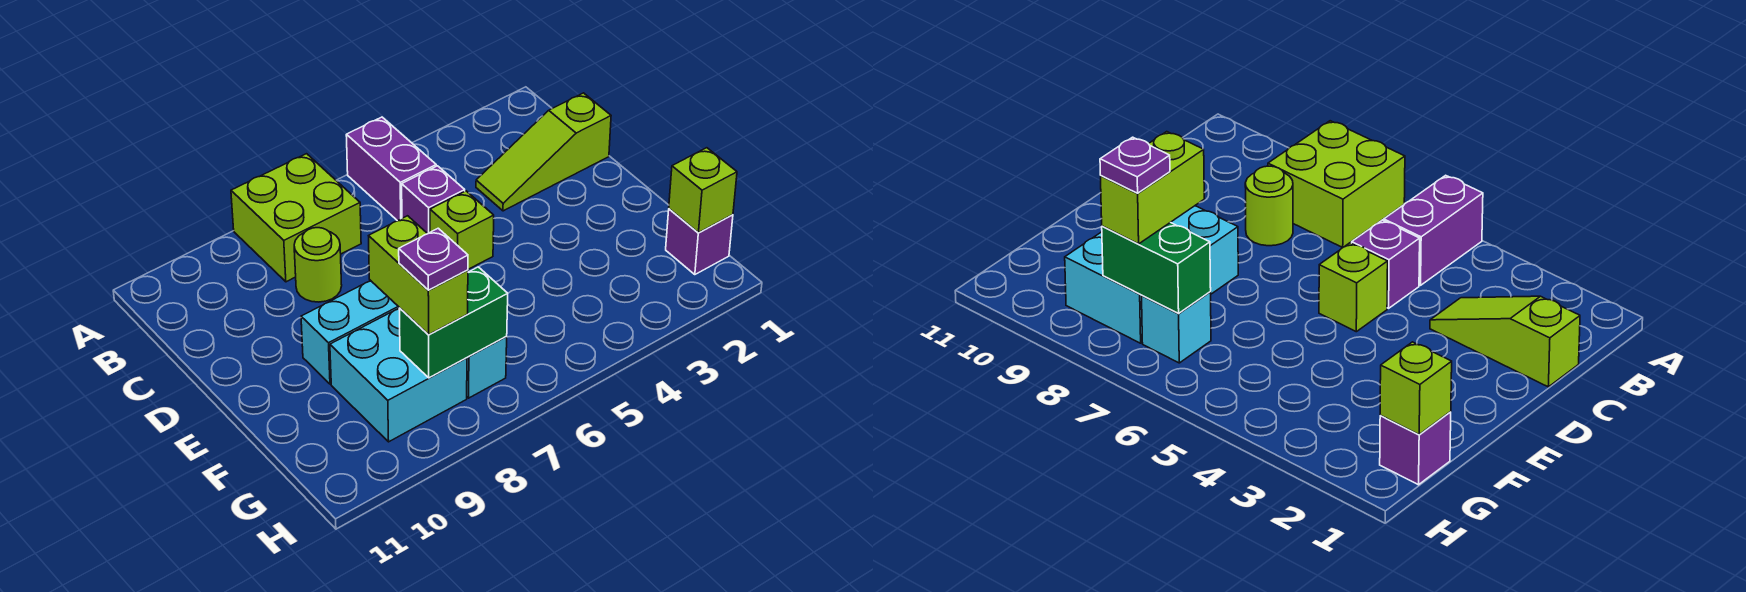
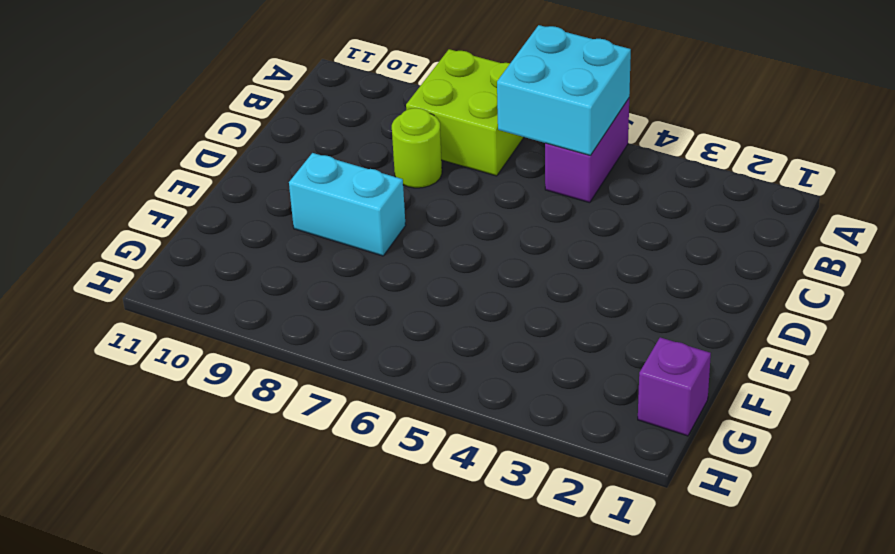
cyan 2x2 brick [497,25,631,155] -> cyan 2x2 brick moved to [330,308,467,442]
none -> lime 1x3 slope [476,93,611,211]
none -> purple 1x1 brick [402,166,465,234]
none -> lime 1x1 brick [430,191,494,269]

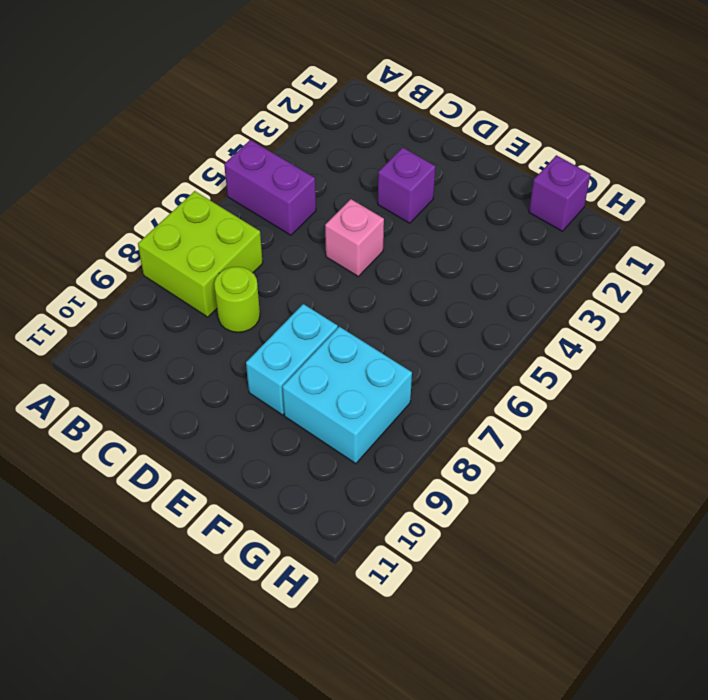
purple 1x1 brick [378,148,435,223] -> purple 1x1 brick moved to [402,166,465,234]
pink 1x1 brick [325,199,384,276] -> lime 1x1 brick [430,191,494,269]
none -> lime 1x3 slope [476,93,611,211]
none -> cyan 1x1 brick [467,336,507,398]
none -> lime 1x1 brick [669,148,737,233]

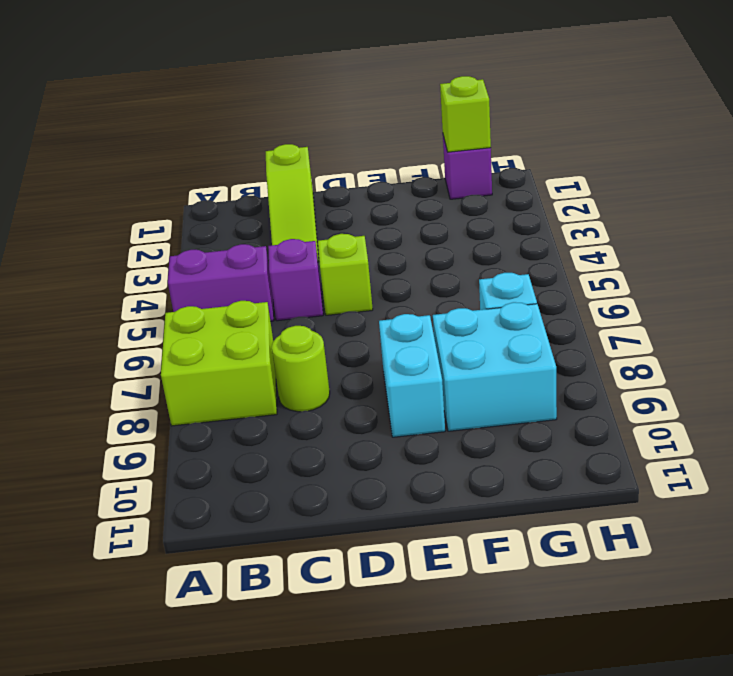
none -> green 1x2 brick [399,267,508,378]
none -> lime 1x2 brick [369,216,468,334]
none -> purple 1x1 plate [399,228,468,290]

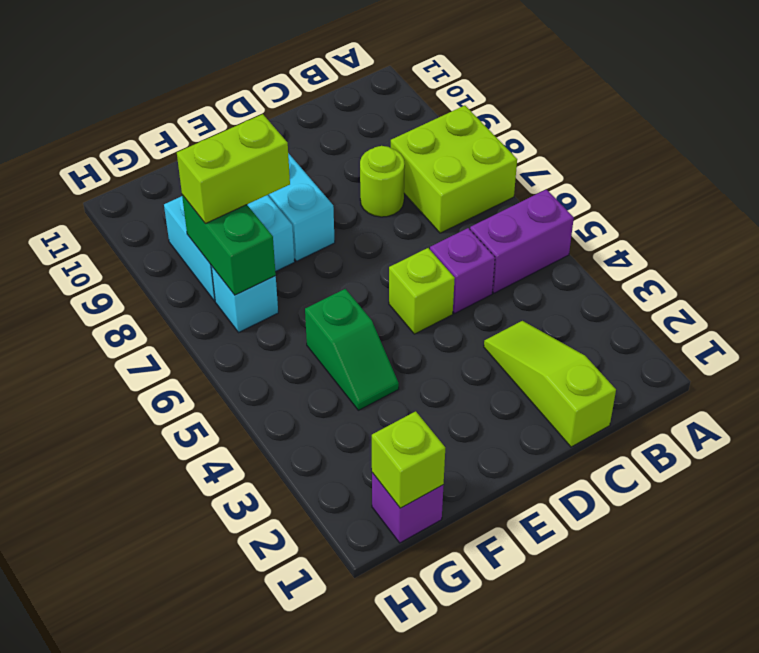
green 1x2 slope [305,289,399,410] -> none
none -> purple 1x1 plate [399,228,468,290]

